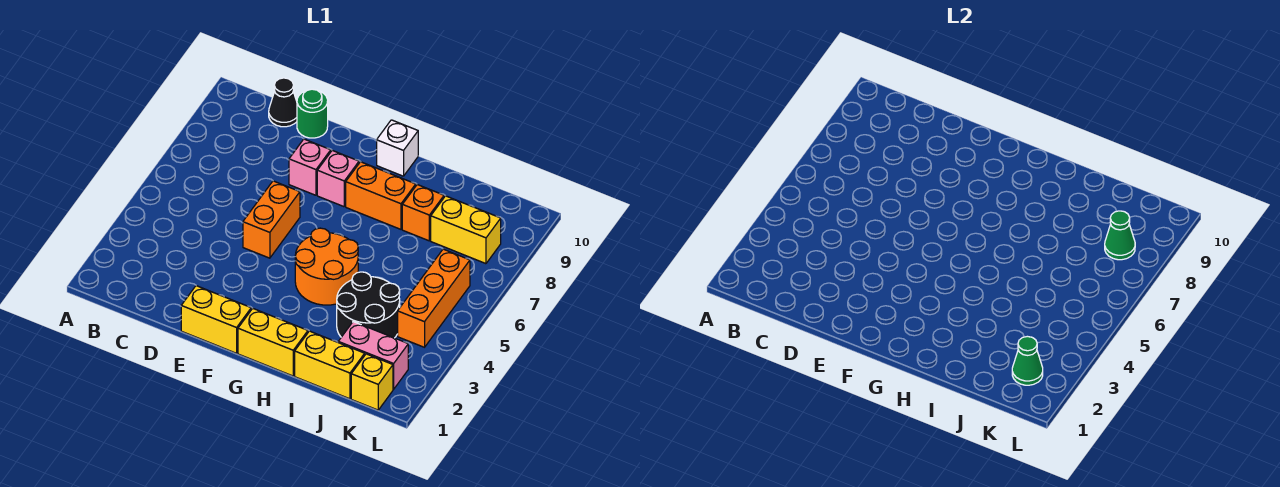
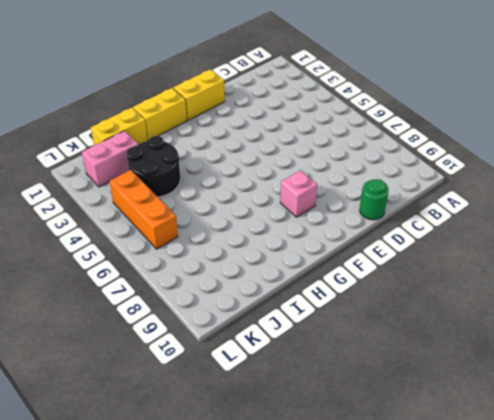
none -> black 1x1 cone [269,78,297,127]
none -> orange 1x2 brick [243,181,300,258]
none -> pink 1x1 brick [289,139,331,195]

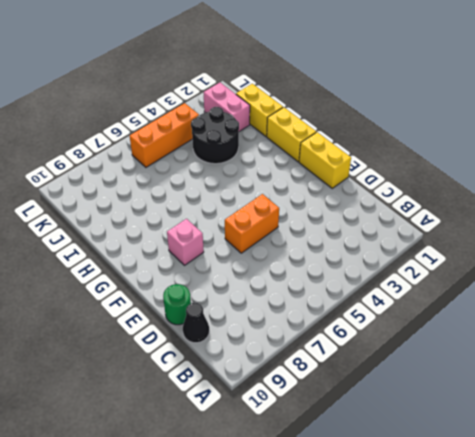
none -> pink 1x1 brick [289,139,331,195]
none -> orange 2x2 round brick [295,228,358,305]
none -> orange 1x2 brick [346,162,416,229]

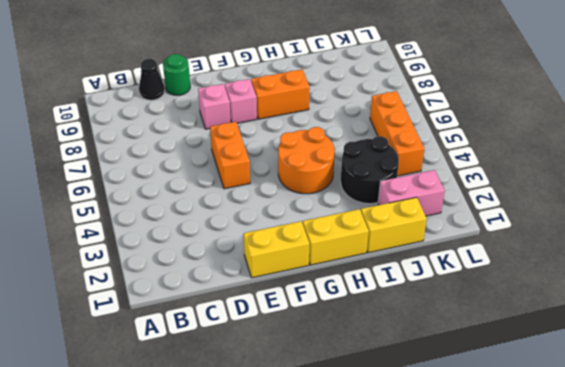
none -> white 1x1 brick [377,120,418,176]
none -> orange 1x1 brick [402,185,444,241]
none -> yellow 1x2 brick [431,196,501,264]

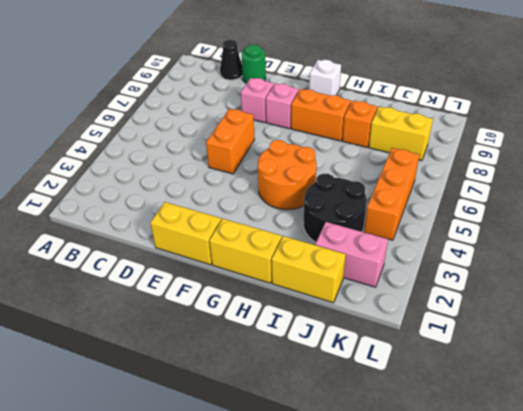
none -> yellow 1x1 brick [351,354,393,410]
none -> green 1x1 cone [1012,336,1043,385]
none -> green 1x1 cone [1105,211,1135,260]

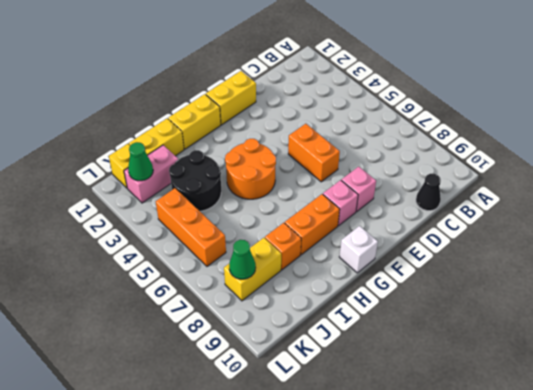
none -> green 1x1 round brick [297,89,328,138]

